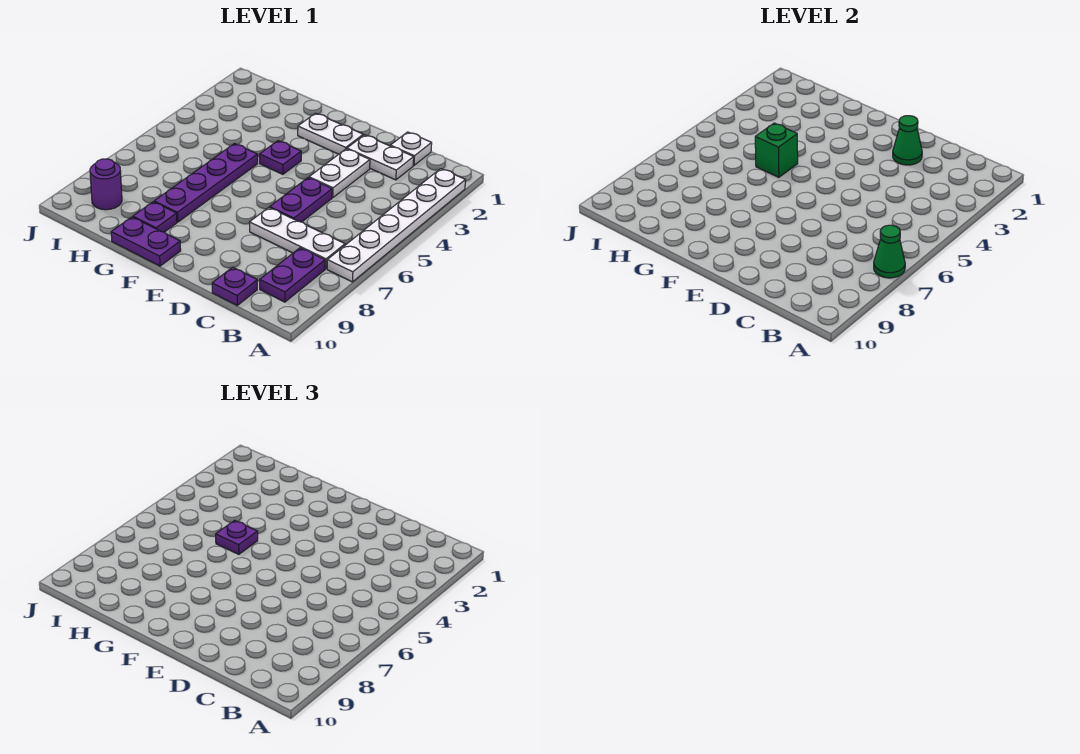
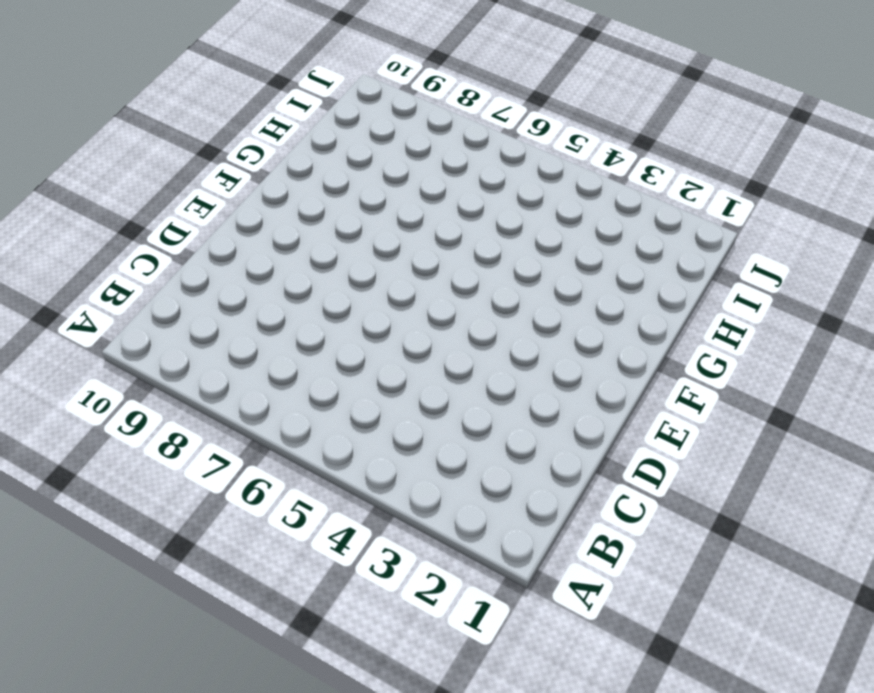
none -> white 1x6 plate [327,169,465,282]
none -> white 1x3 plate [249,208,345,269]
none -> purple 1x2 plate [260,248,325,302]

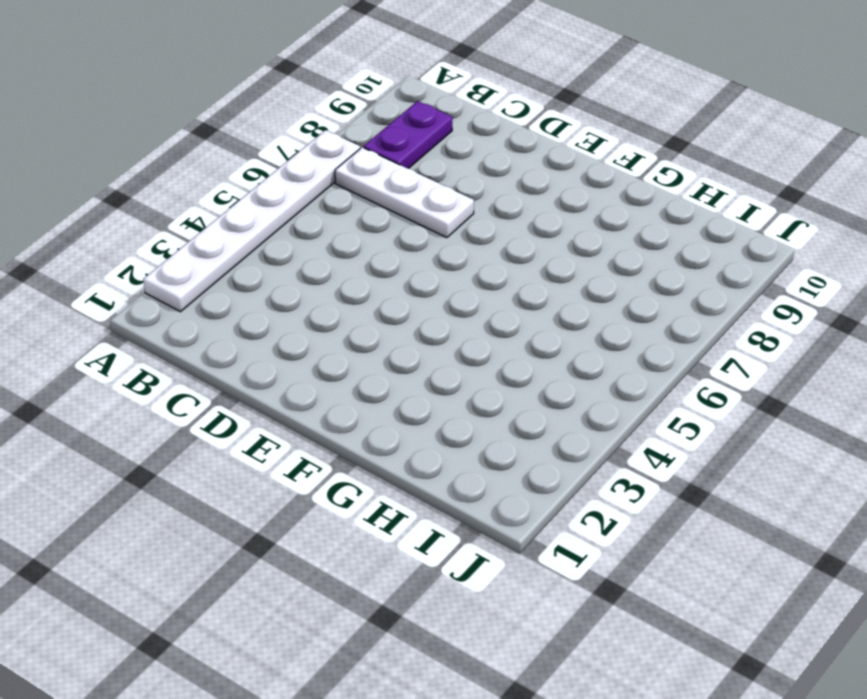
none -> white 1x1 plate [390,132,432,165]
none -> white 1x2 plate [347,135,414,180]
none -> purple 1x1 plate [212,267,257,305]

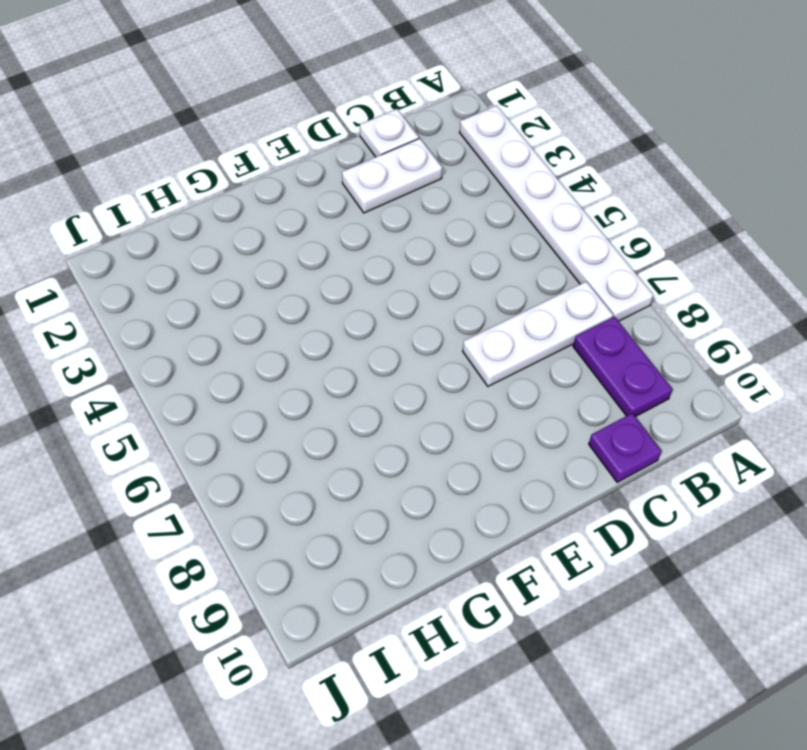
none -> white 1x2 plate [309,149,370,198]
none -> purple 1x2 plate [270,178,332,222]
none -> white 1x2 plate [298,113,363,154]

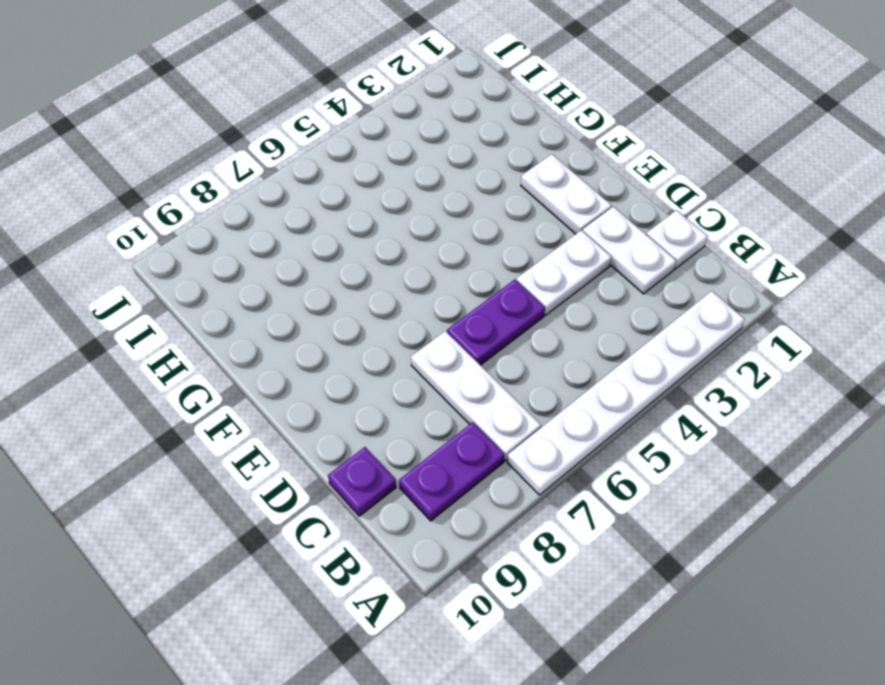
none -> purple 1x1 plate [260,141,301,174]
none -> purple 1x2 plate [111,217,181,266]
none -> purple 1x4 plate [154,144,258,222]

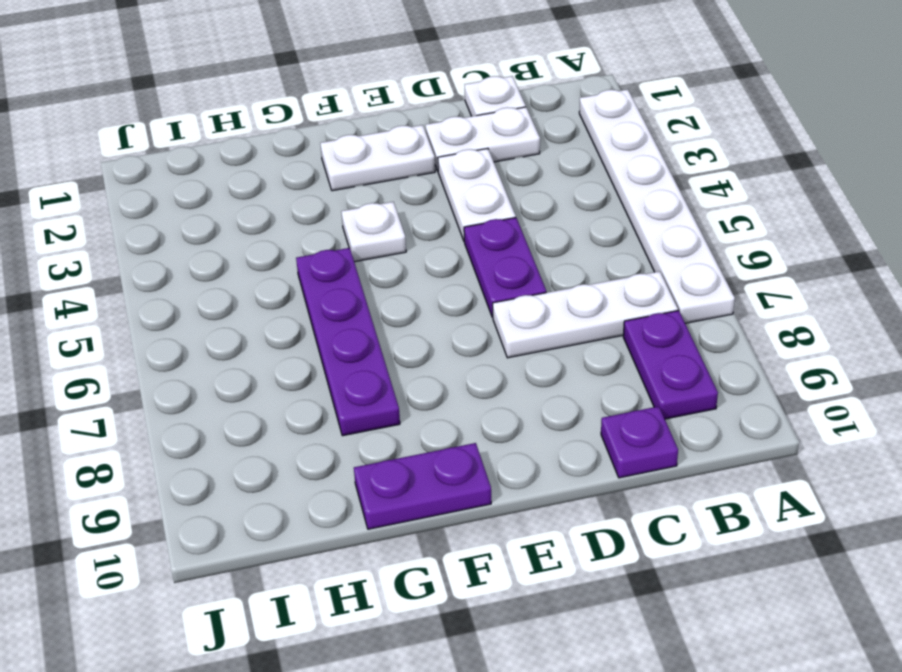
white 1x1 plate [341,202,406,262] -> purple 1x1 plate [260,141,301,174]
none -> purple 1x1 plate [133,202,177,232]
none -> purple 1x1 round brick [90,159,122,210]
none -> green 1x1 cone [874,225,905,278]

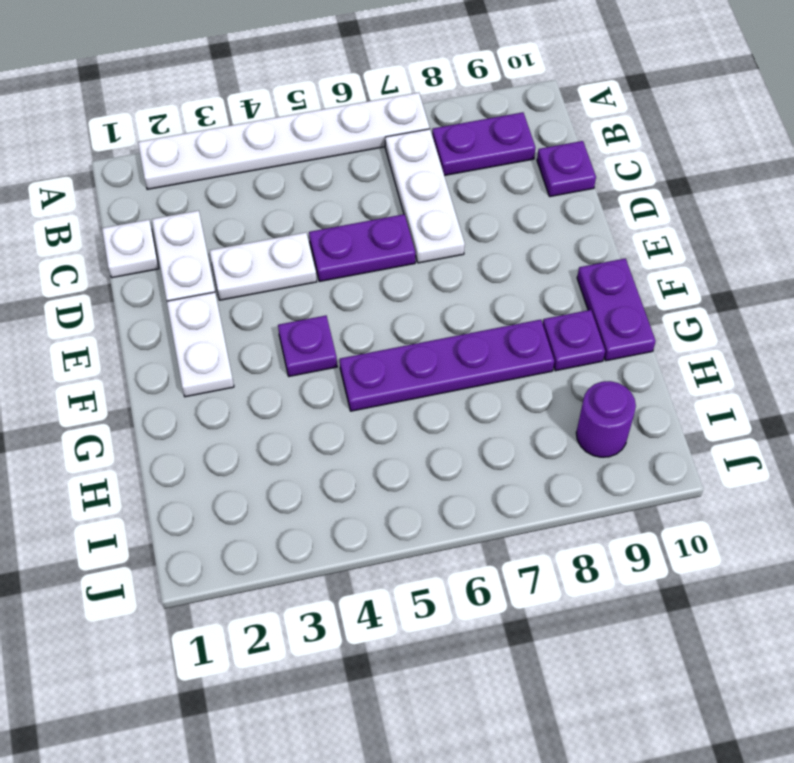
none -> green 1x1 cone [874,225,905,278]
none -> green 1x1 cone [893,116,922,165]
none -> green 1x1 brick [755,123,798,177]

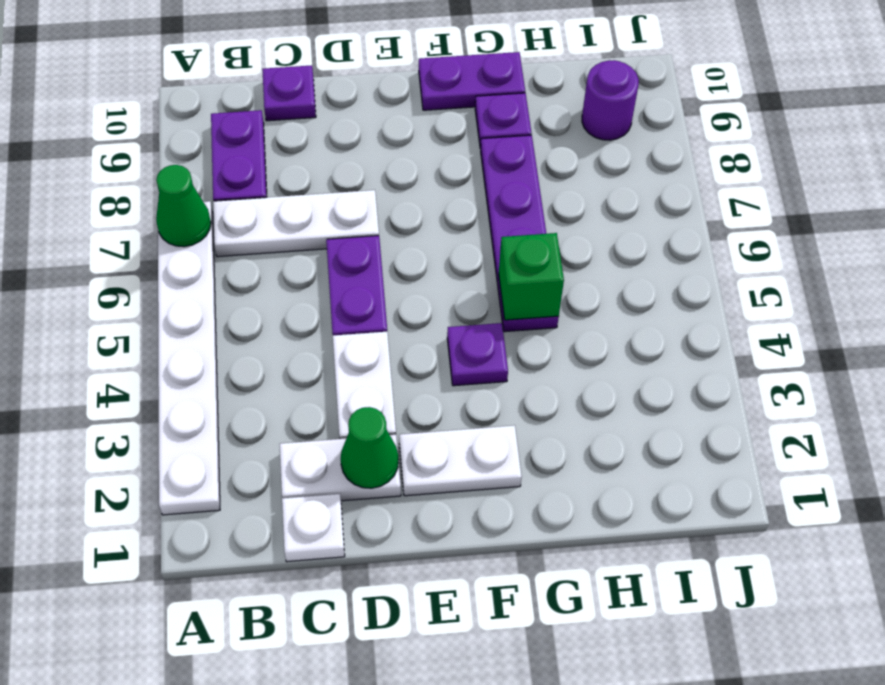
none -> purple 1x1 plate [216,521,258,554]

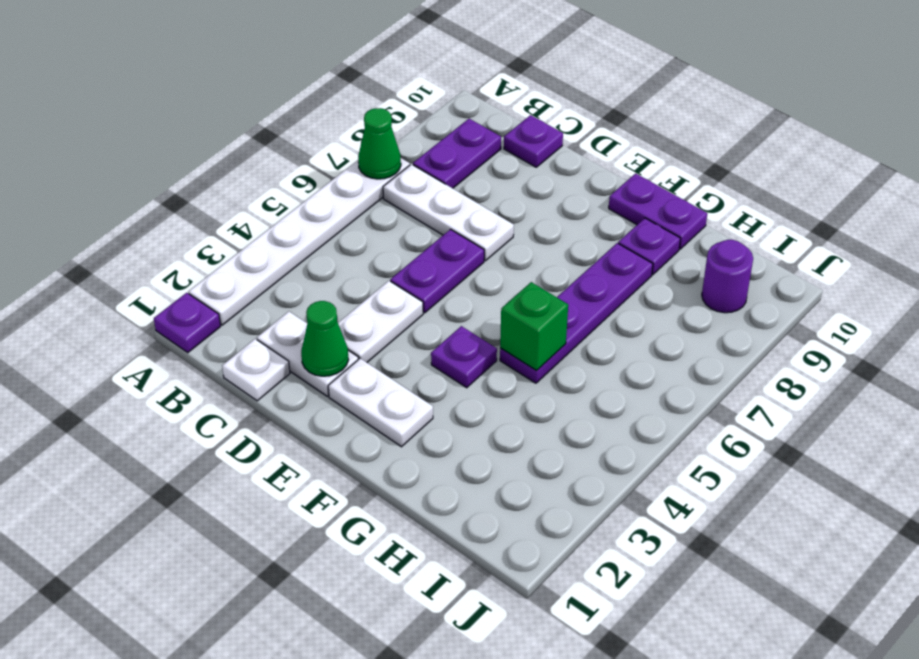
purple 1x1 plate [154,293,221,353] -> purple 1x1 plate moved to [216,521,258,554]

